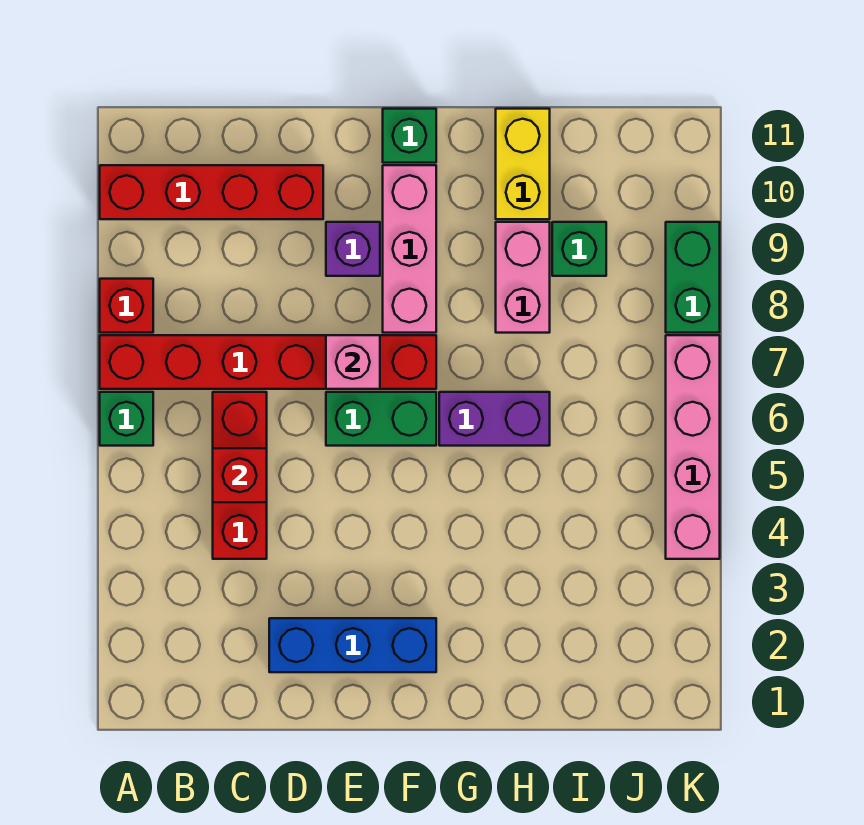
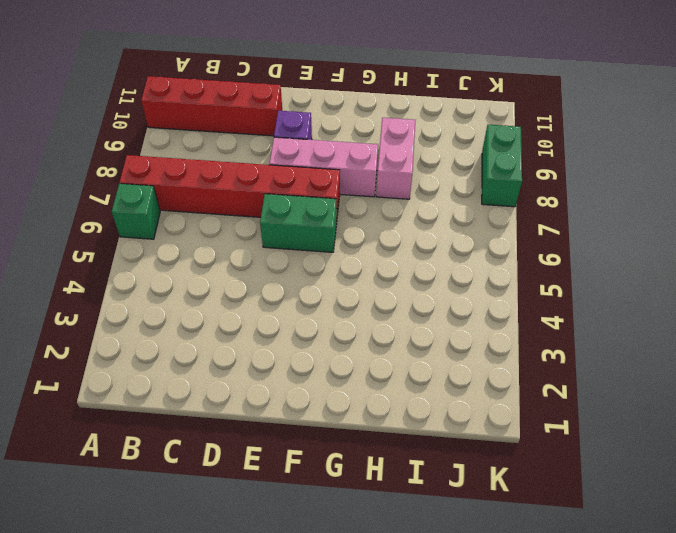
pink 1x3 brick [270,137,378,197] -> pink 1x3 brick turned to [383,165,436,333]
none -> red 1x1 brick [100,279,153,333]
none -> red 1x3 brick [213,392,267,559]
none -> blue 1x3 brick [269,618,436,672]

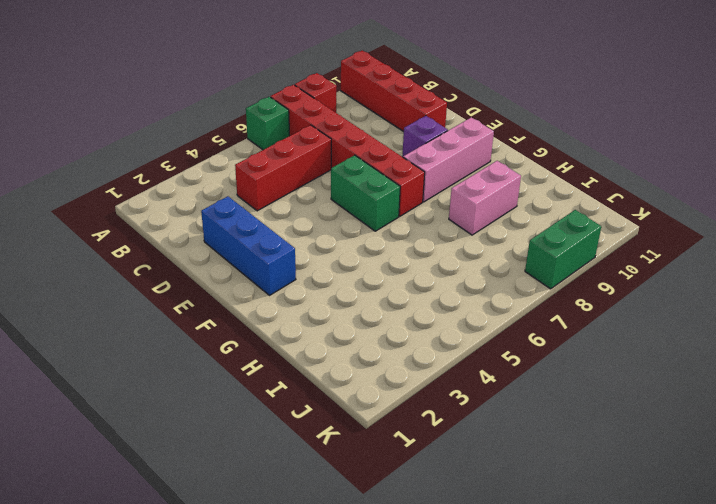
none -> green 1x1 brick [383,109,436,163]
none -> purple 1x2 brick [439,392,550,446]
none -> yellow 1x2 brick [496,109,550,219]

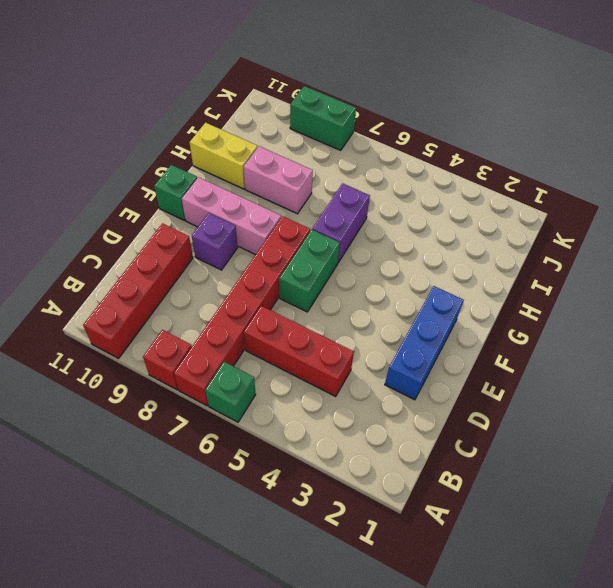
none -> green 1x1 brick [552,222,606,276]
none -> pink 1x4 brick [666,335,720,559]
none -> red 1x1 brick [213,448,267,502]

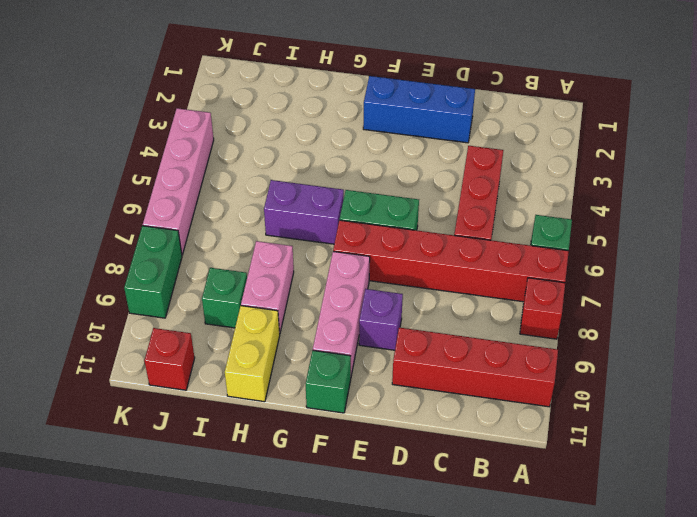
red 1x1 brick [144,328,195,390] -> red 1x1 brick moved to [213,448,267,502]
none -> pink 1x1 brick [326,335,380,389]

